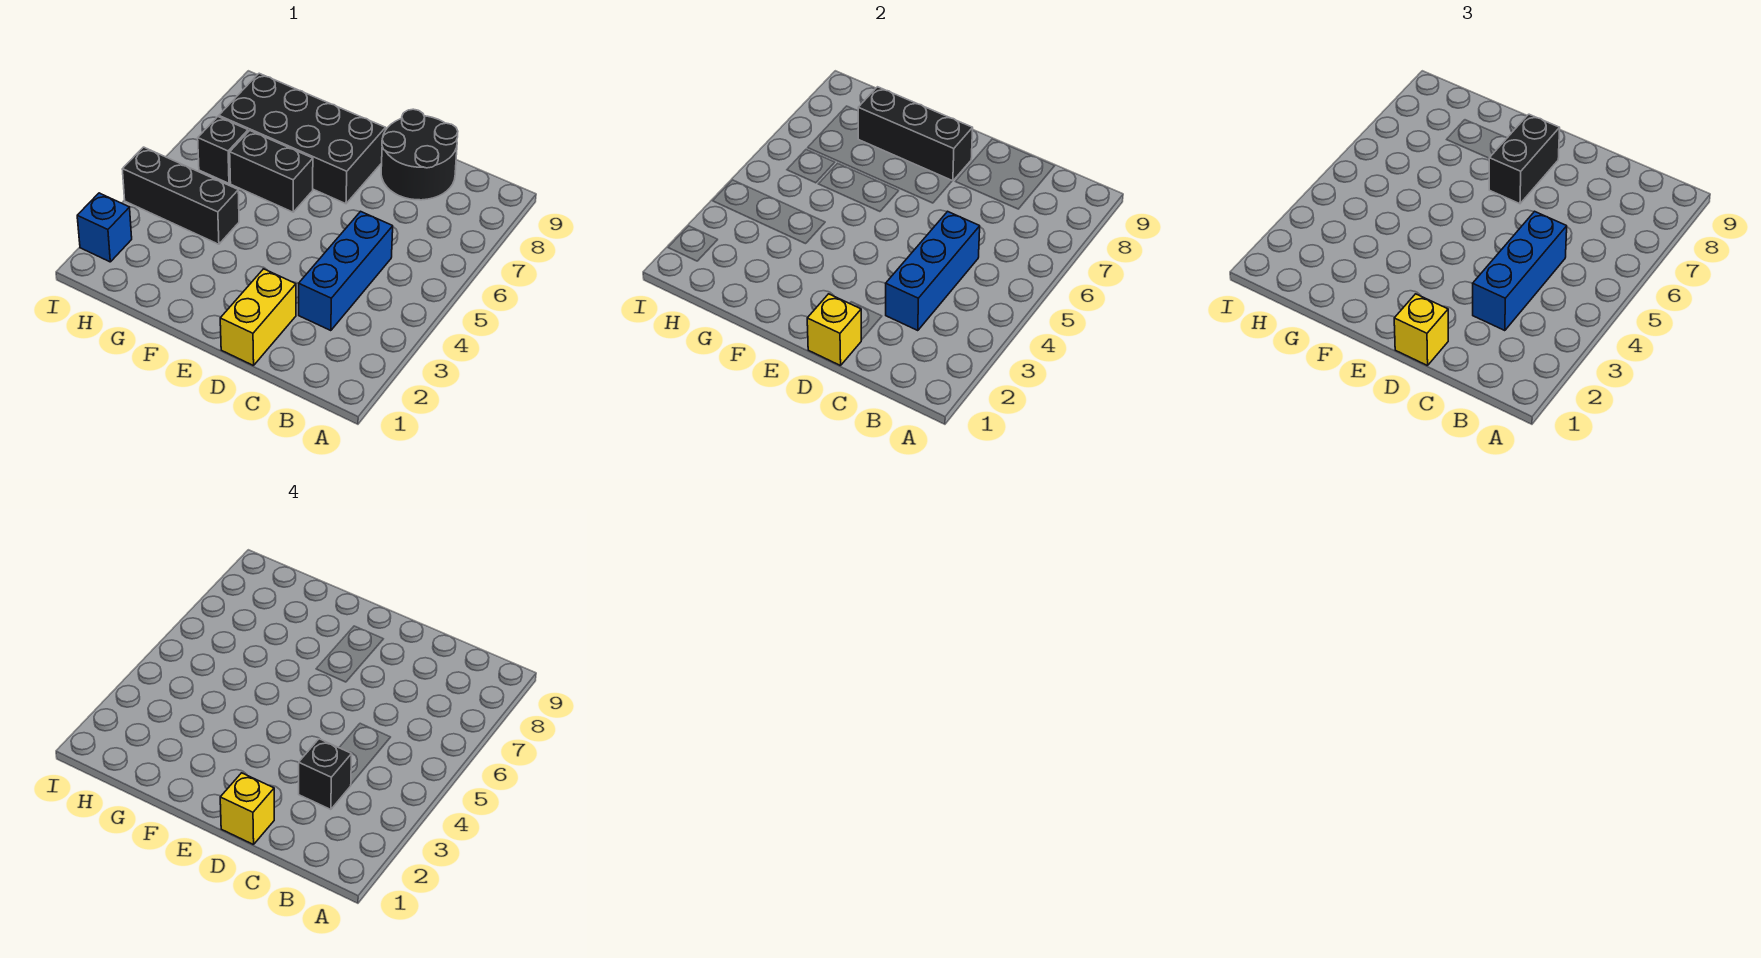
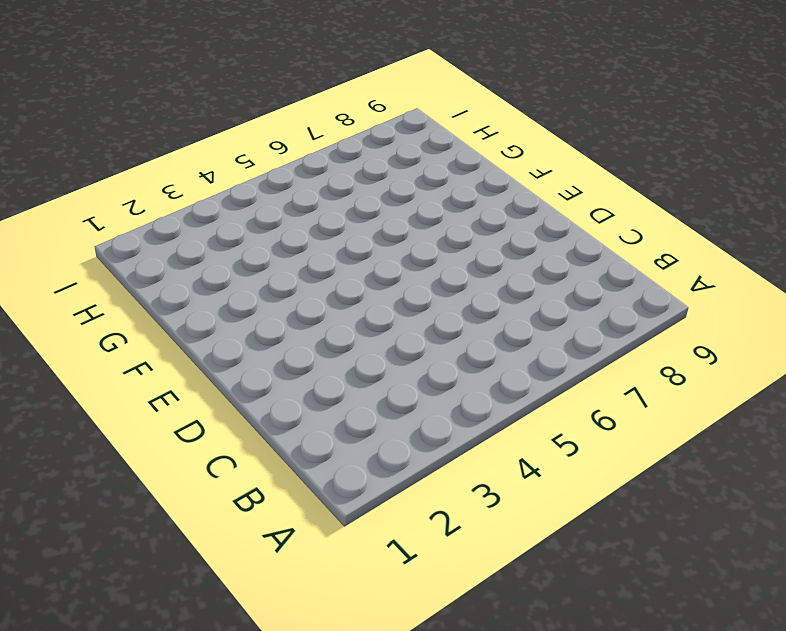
none -> blue 1x3 brick [299,211,393,331]
none -> black 2x2 round brick [381,109,458,200]
none -> yellow 1x2 brick [220,269,296,366]

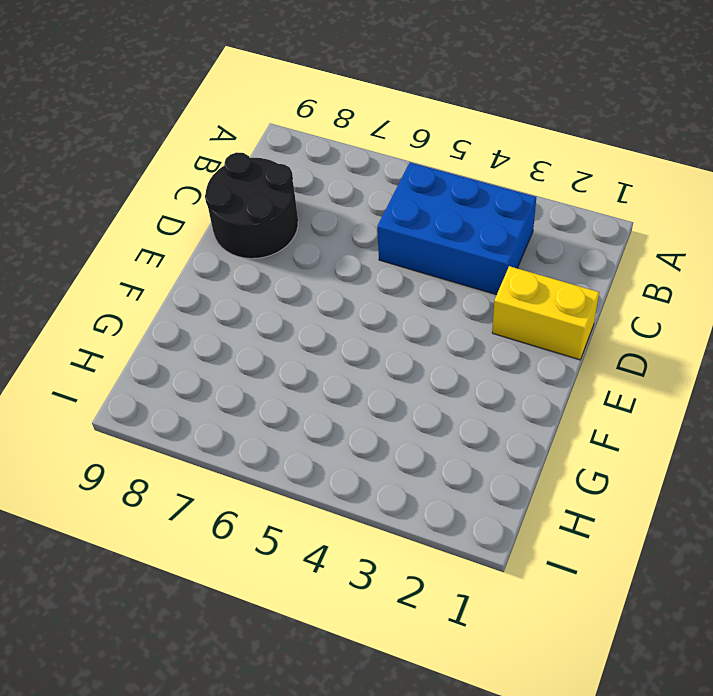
blue 2x3 brick [377,163,536,295] -> blue 1x3 brick [299,211,393,331]
none -> black 2x4 brick [219,73,386,204]
none -> black 1x2 brick [230,131,313,212]
none -> black 1x3 brick [122,147,239,244]

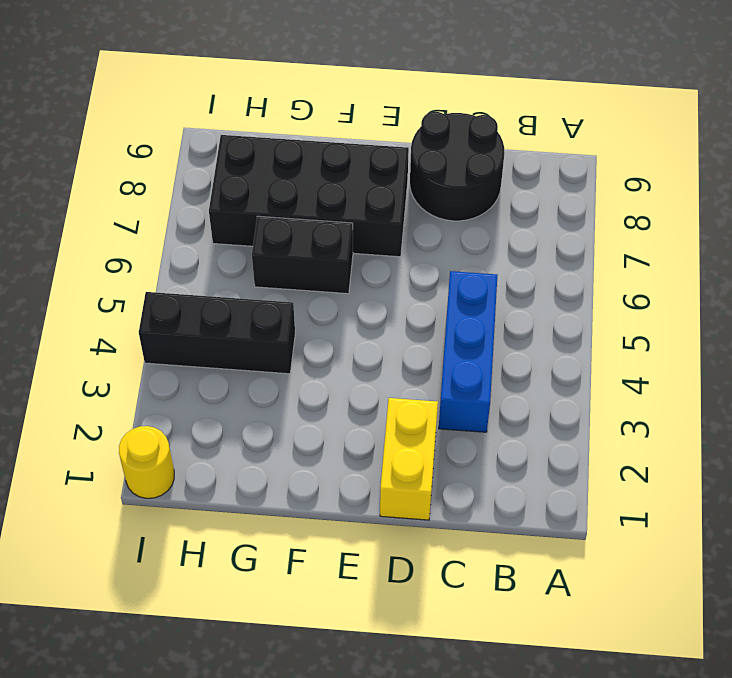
yellow 1x1 round brick [119,426,174,498] -> none
none -> black 1x1 brick [198,117,248,183]
none -> blue 1x1 brick [77,193,132,262]
none -> blue 1x3 brick [886,211,980,331]

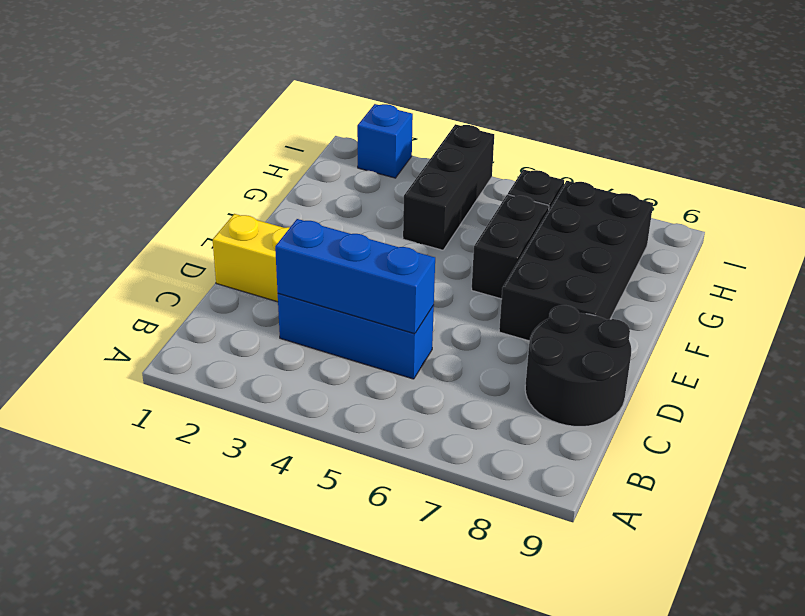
none -> yellow 1x1 brick [807,294,861,366]
none -> black 1x3 brick [858,87,973,181]
none -> blue 1x3 brick [1473,211,1567,331]

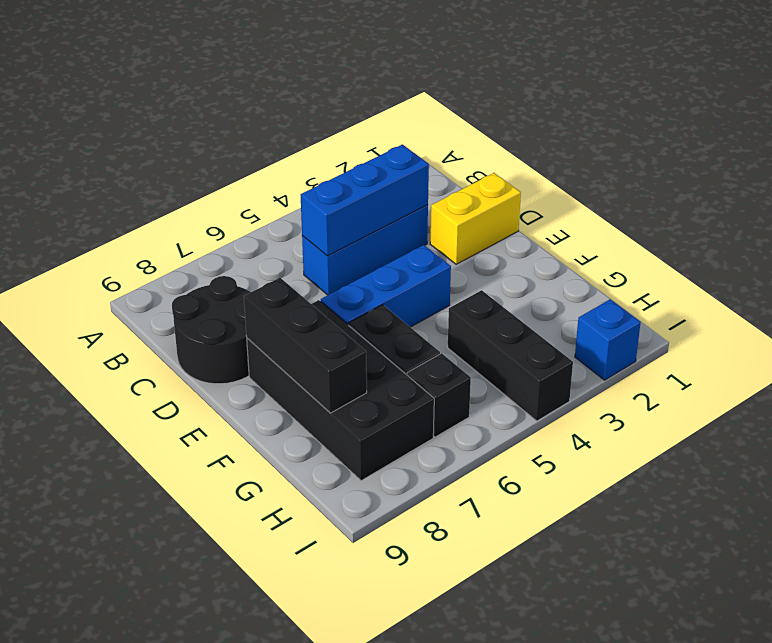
blue 1x3 brick [321,245,451,327] -> blue 1x3 brick moved to [1473,211,1567,331]
none -> yellow 1x1 brick [807,294,861,366]
none -> yellow 1x1 brick [1394,294,1448,366]
none -> black 1x2 brick [1489,114,1560,204]

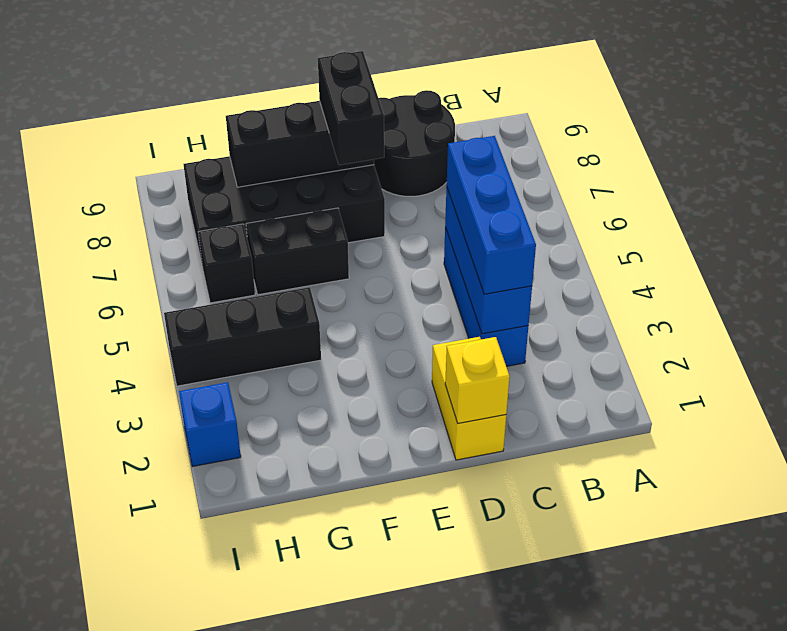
none -> yellow 1x1 brick [1394,294,1448,366]
none -> black 1x1 brick [299,739,352,810]
none -> yellow 1x1 brick [220,773,274,845]

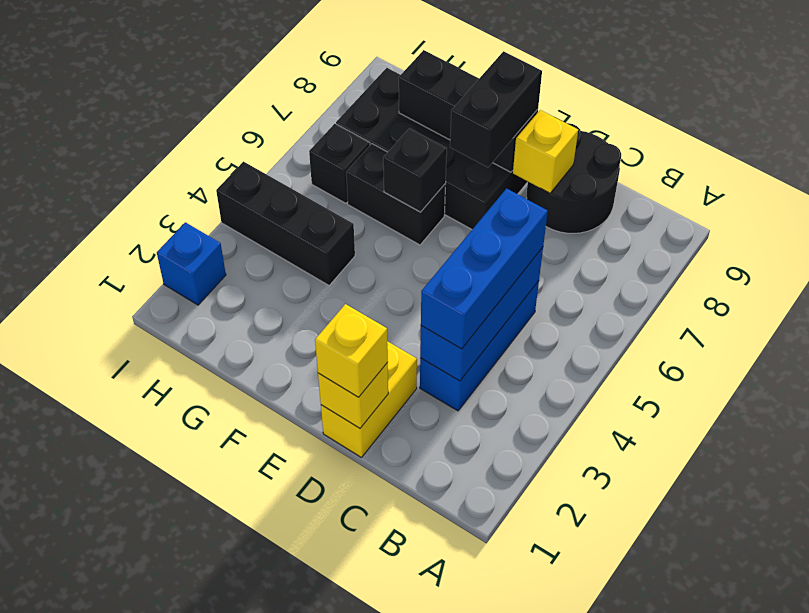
yellow 1x1 brick [513,110,578,193] -> yellow 1x1 brick moved to [220,773,274,845]
black 1x1 brick [383,128,447,212] -> black 1x1 brick moved to [299,739,352,810]

